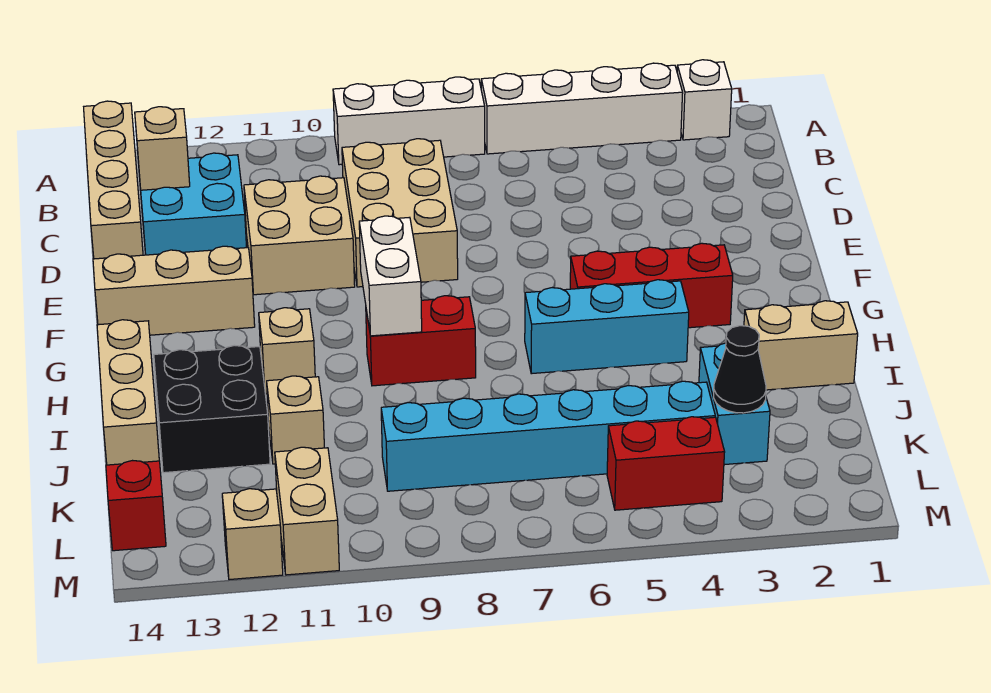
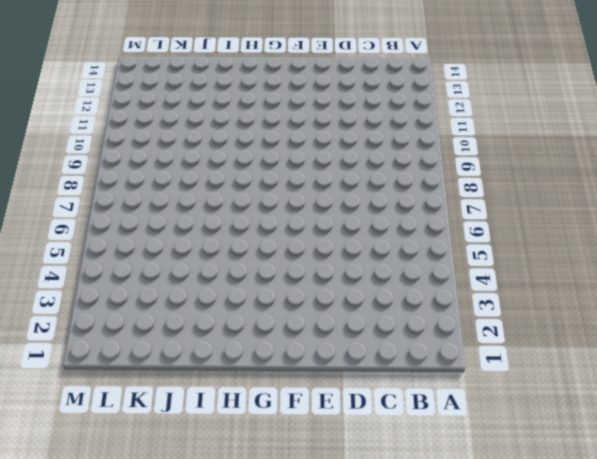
none -> white 1x1 brick [677,60,732,140]
none -> white 1x4 brick [481,63,683,154]
none -> white 1x3 brick [333,77,485,165]

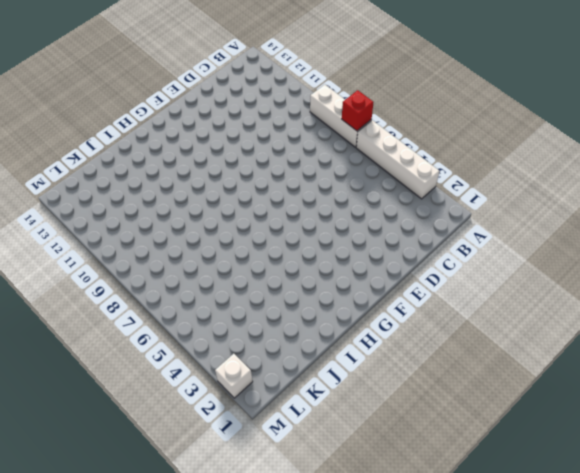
red 1x1 brick [342,90,374,131] -> red 1x1 brick moved to [106,461,166,551]
white 1x1 brick [215,354,253,398] -> white 1x1 brick moved to [677,60,732,140]
none -> tan 1x4 brick [84,101,143,259]
none -> tan 2x3 brick [342,139,458,287]
none -> cyan 2x2 brick [139,153,247,255]

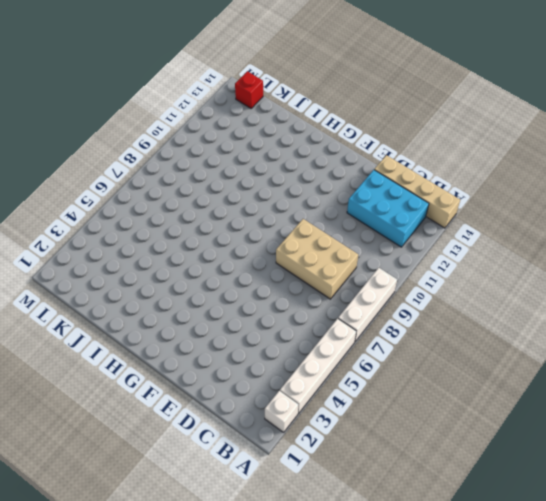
cyan 2x3 brick [347,170,429,247] -> cyan 2x2 brick [139,153,247,255]
none -> tan 2x2 brick [244,176,355,295]
none -> tan 1x3 brick [93,246,255,335]
none -> red 1x3 brick [570,243,733,328]

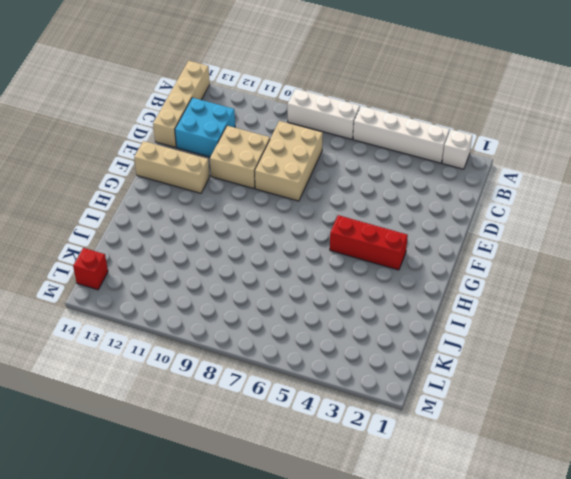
none -> cyan 1x3 brick [525,280,689,374]
none -> red 1x2 brick [366,296,476,386]
none -> tan 1x1 brick [259,308,315,394]

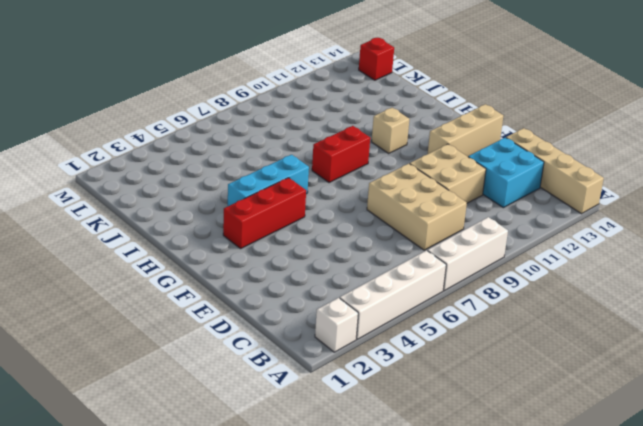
none -> tan 1x3 brick [97,320,159,465]
none -> tan 1x2 brick [744,301,858,390]
none -> black 2x2 brick [154,345,270,473]

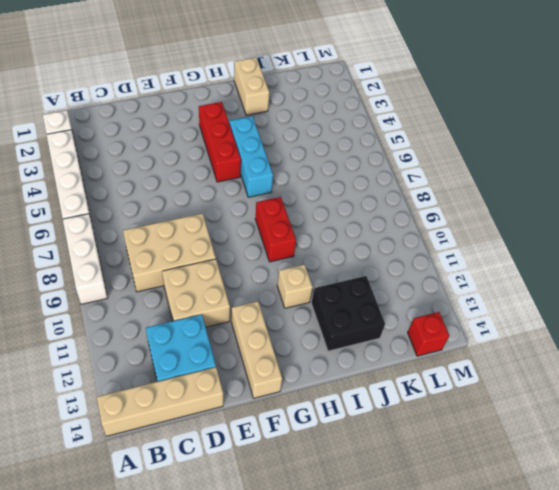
none -> tan 1x3 brick [97,320,159,465]
none -> cyan 1x2 brick [699,343,770,465]
none -> tan 1x1 brick [267,376,324,464]

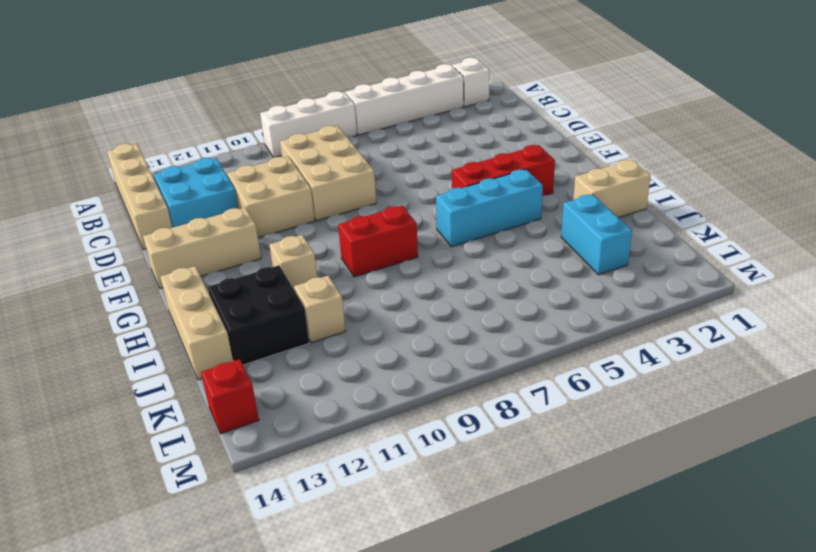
none -> cyan 1x6 brick [381,381,715,491]
none -> red 1x2 brick [607,417,725,510]
none -> tan 1x2 brick [275,447,339,575]

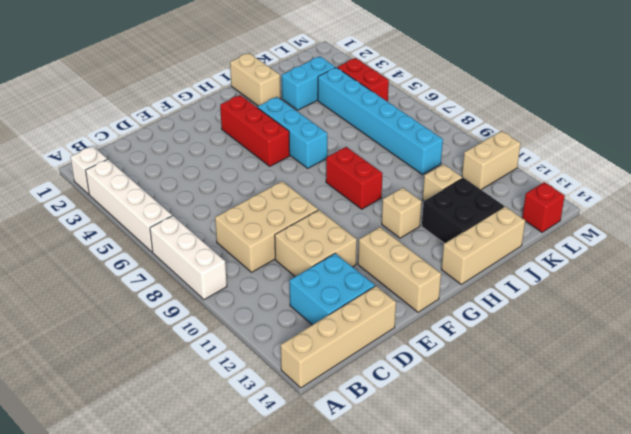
none -> tan 1x1 brick [222,489,283,580]
none -> tan 1x1 brick [135,107,190,190]
none -> white 1x2 brick [359,216,422,336]

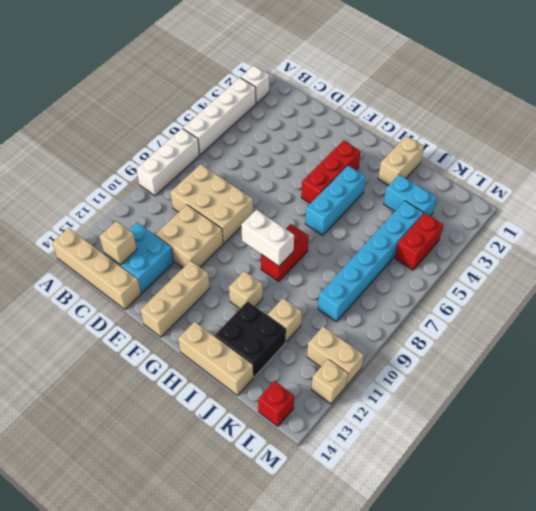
none -> black 1x1 cone [714,326,766,413]

